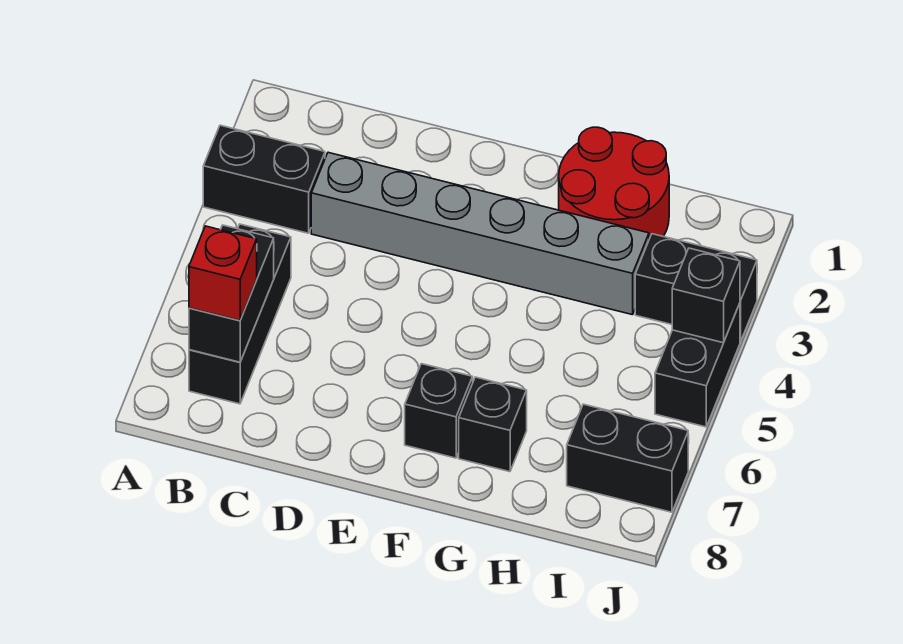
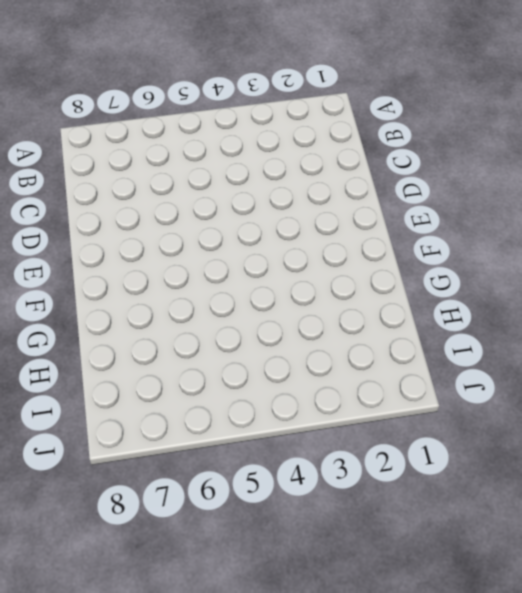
none -> black 1x2 brick [203,125,325,233]
none -> black 1x3 brick [189,224,291,404]
none -> grey 1x6 brick [311,152,649,315]

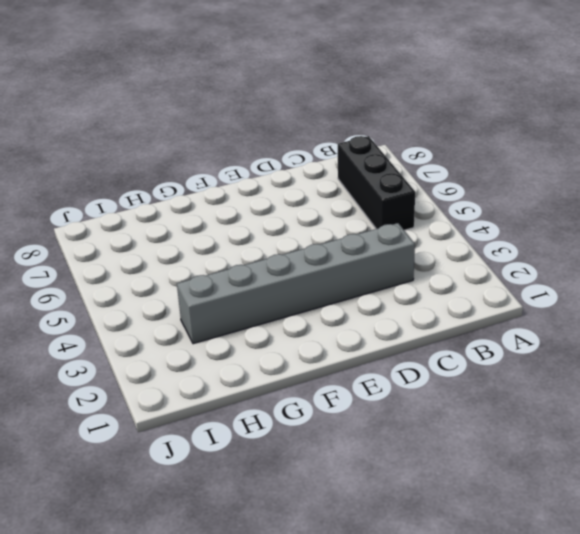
none -> black 1x2 brick [203,125,325,233]
none -> black 1x1 brick [405,364,473,458]
none -> red 2x2 round brick [559,127,669,239]

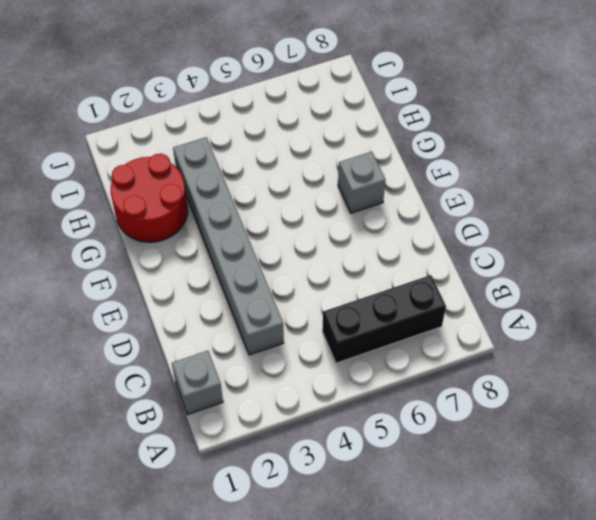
grey 1x1 brick [172,351,223,415] -> none
grey 1x1 brick [338,152,386,213] -> black 1x1 brick [405,364,473,458]
none -> black 1x2 brick [203,125,325,233]
none -> black 1x1 brick [459,377,527,472]
none -> black 1x2 brick [635,234,757,342]

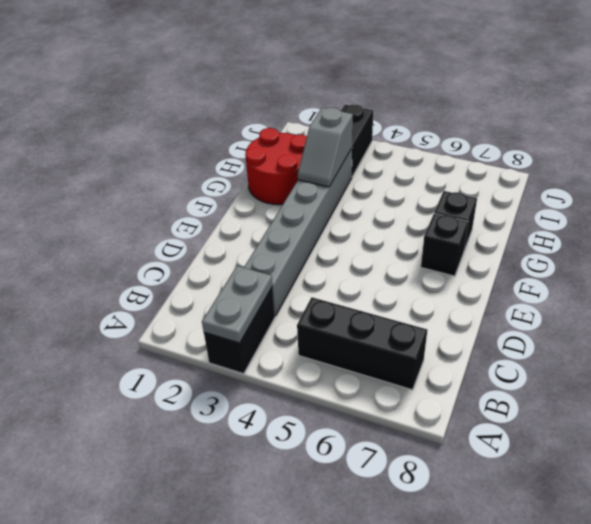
grey 1x2 plate [202,266,272,343] -> none
grey 1x2 slope [298,108,353,187] -> none
none -> black 1x2 brick [567,404,688,512]
none -> black 1x2 brick [655,303,740,427]
none -> black 1x2 brick [189,225,274,362]

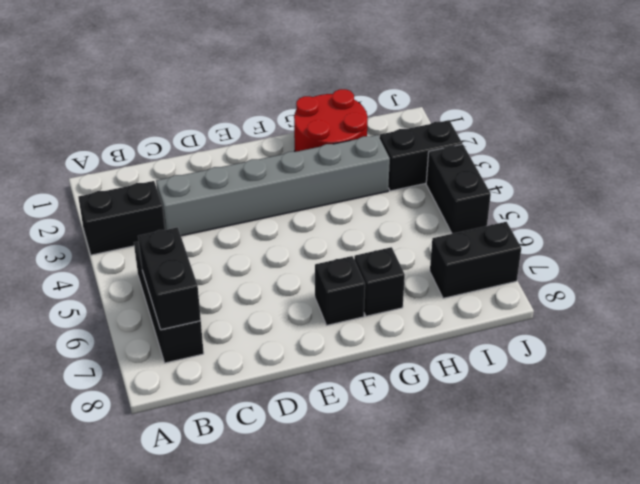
none -> black 1x1 brick [672,248,740,343]
none -> red 1x1 brick [189,226,257,321]

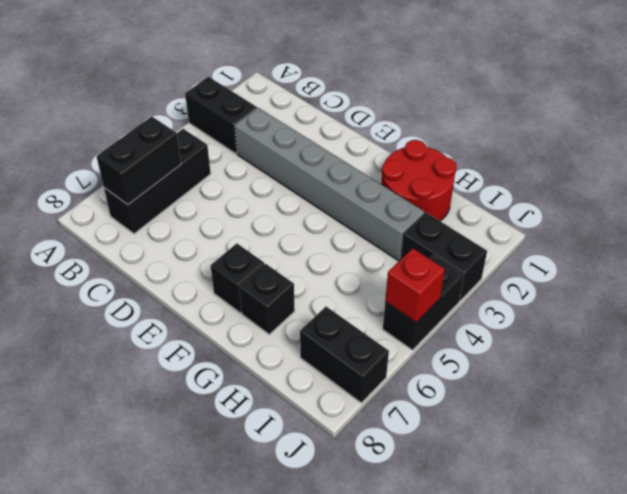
red 1x1 brick [385,248,445,323] -> red 1x1 brick moved to [189,226,257,321]
none -> black 1x1 brick [672,248,740,343]

